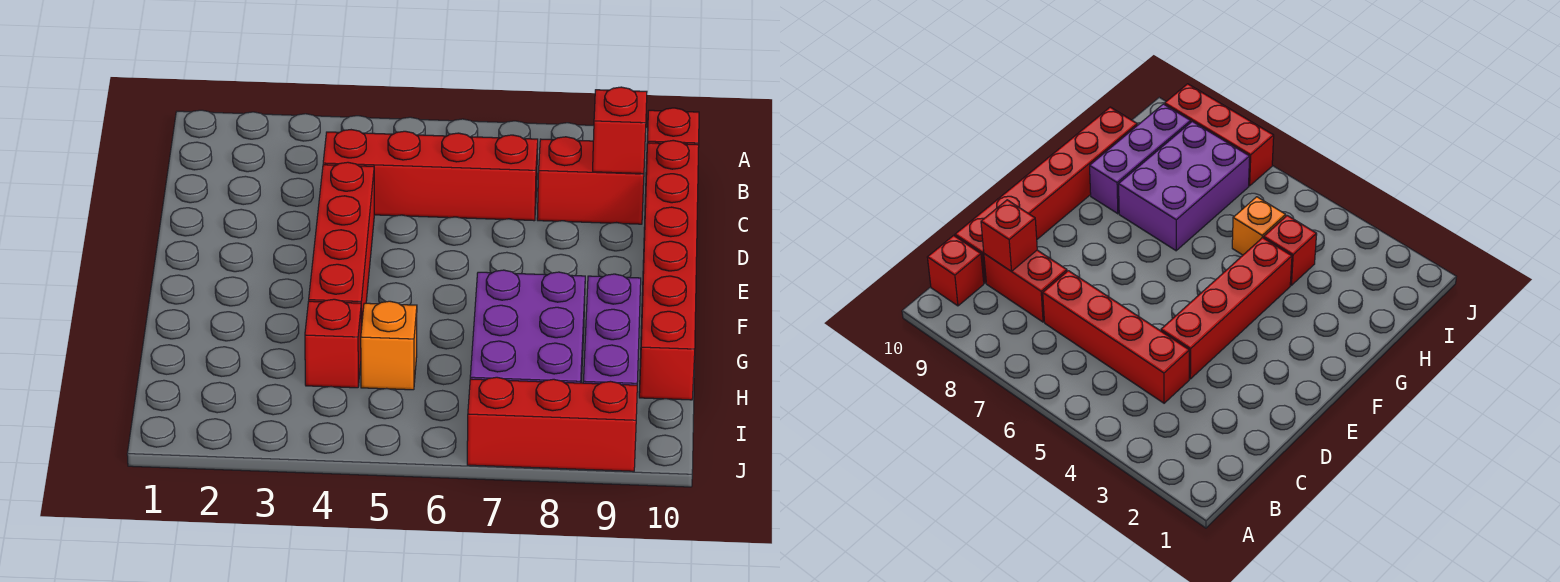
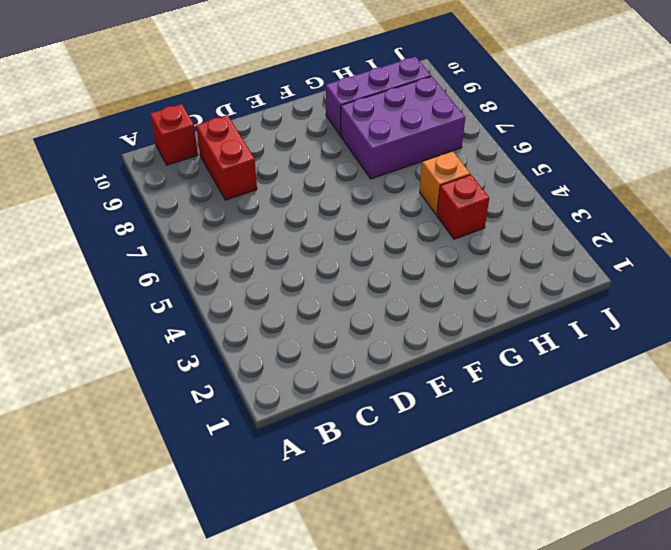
none -> red 1x4 brick [323,130,538,221]
none -> red 1x6 brick [639,140,699,400]

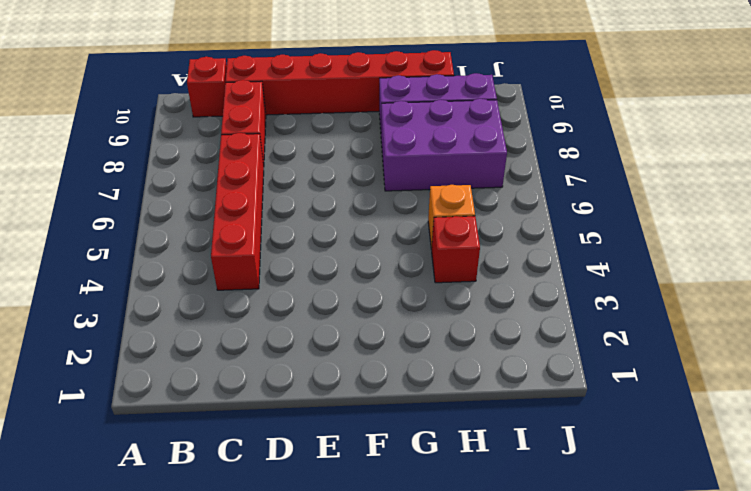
none -> red 1x4 brick [309,162,374,329]
none -> red 1x3 brick [467,377,637,471]

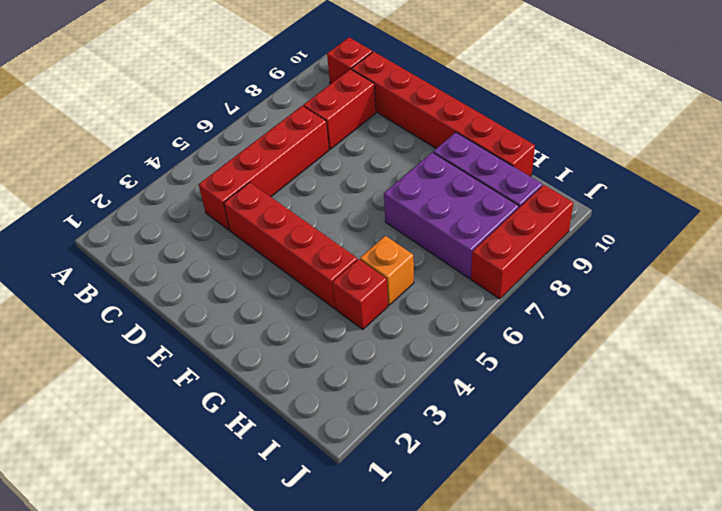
none -> red 1x1 brick [593,87,647,174]

